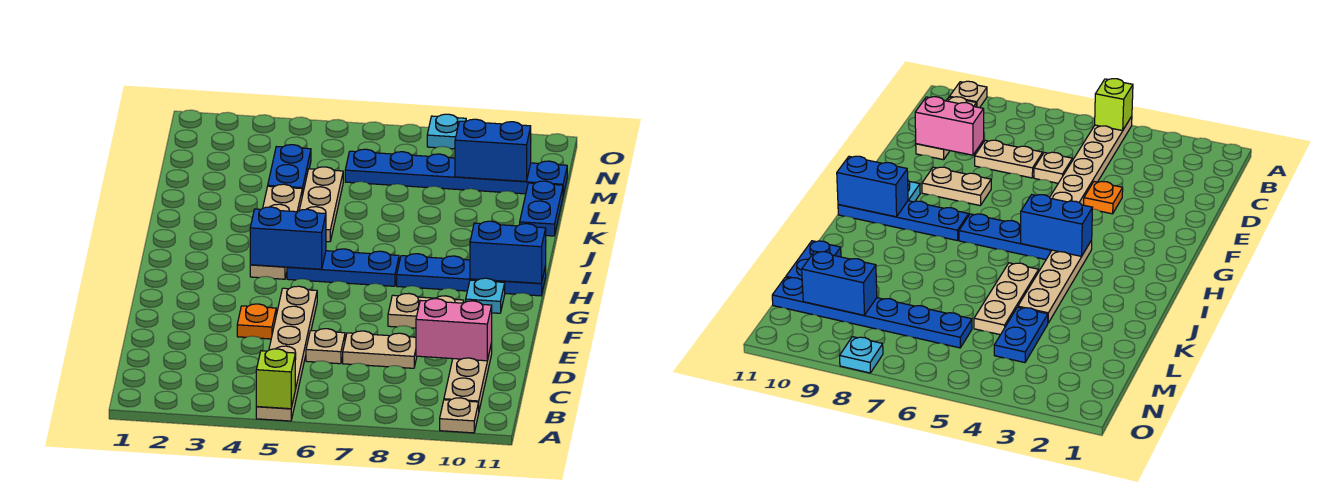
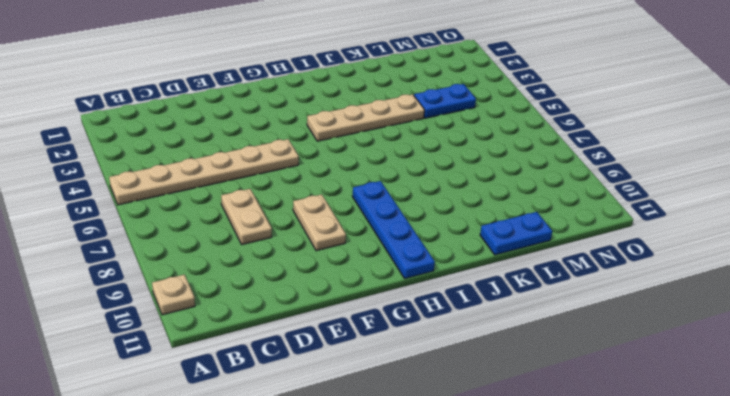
none -> tan 1x3 plate [444,343,492,410]
none -> tan 1x1 plate [306,329,345,364]
none -> orange 1x1 plate [237,304,276,339]

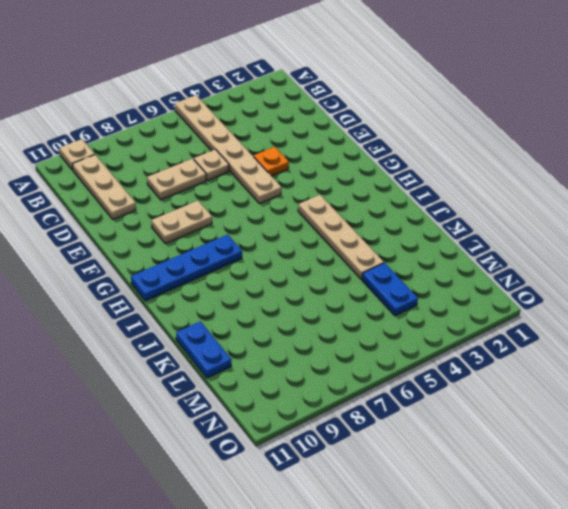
none -> cyan 1x1 plate [466,278,505,313]
none -> blue 1x3 plate [287,249,399,286]
none -> tan 1x3 plate [299,167,343,242]

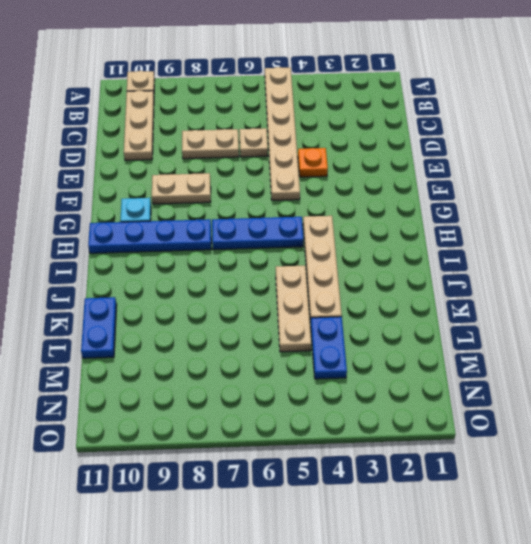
none -> blue 1x6 plate [345,149,567,195]
none -> cyan 1x1 plate [427,114,466,149]
none -> lime 1x1 brick [256,349,295,409]

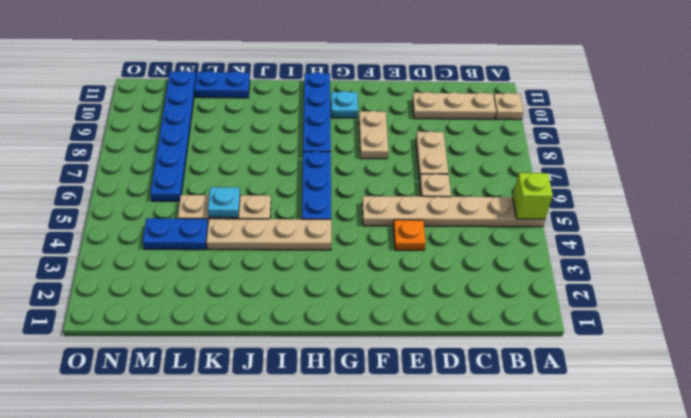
cyan 1x1 plate [208,187,240,218] -> cyan 1x1 plate moved to [427,114,466,149]
none -> pink 1x2 brick [416,299,492,361]
none -> blue 1x2 brick [250,207,326,269]
none -> blue 1x2 brick [470,221,546,283]

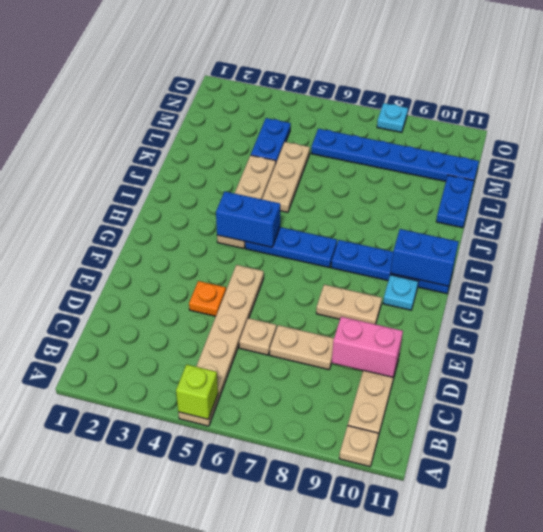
none -> blue 1x2 brick [455,119,531,181]

